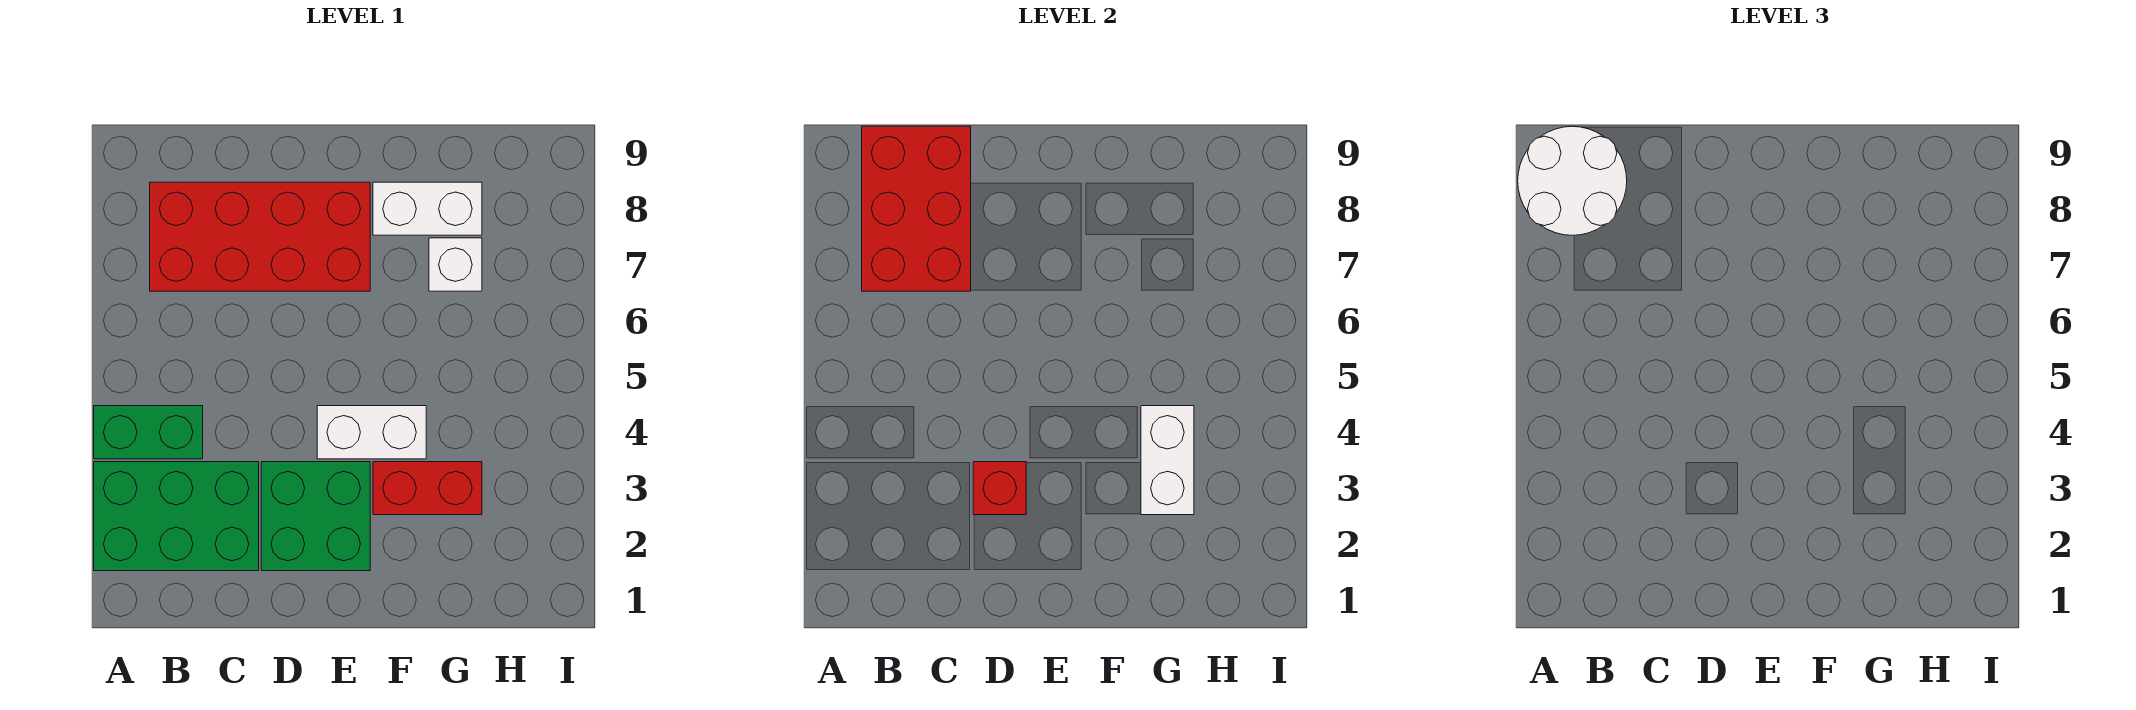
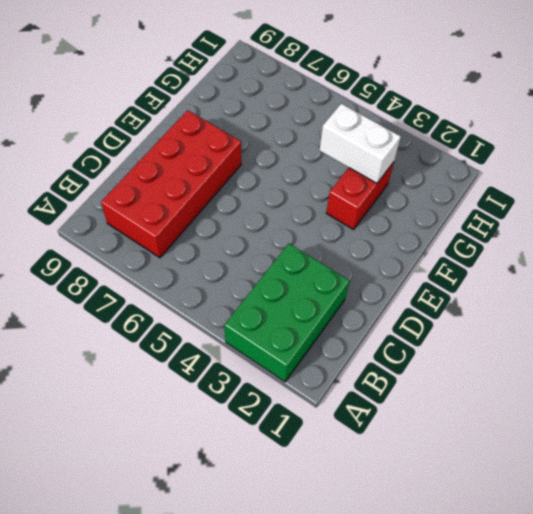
none -> green 1x2 brick [94,406,203,459]
none -> green 2x2 brick [261,462,370,571]
none -> white 1x2 brick [317,406,426,459]

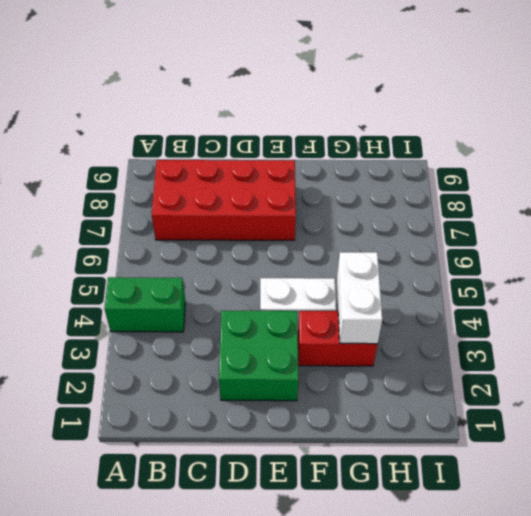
none -> green 2x3 brick [94,462,259,571]
none -> white 1x2 brick [373,182,482,235]
none -> white 1x1 brick [429,238,482,291]

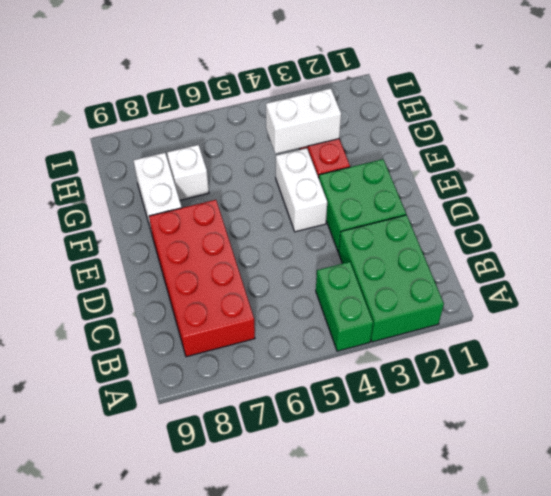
none -> red 2x3 brick [862,126,971,291]
none -> red 1x1 brick [973,462,1026,515]
none -> white 2x2 round brick [1518,126,1627,235]

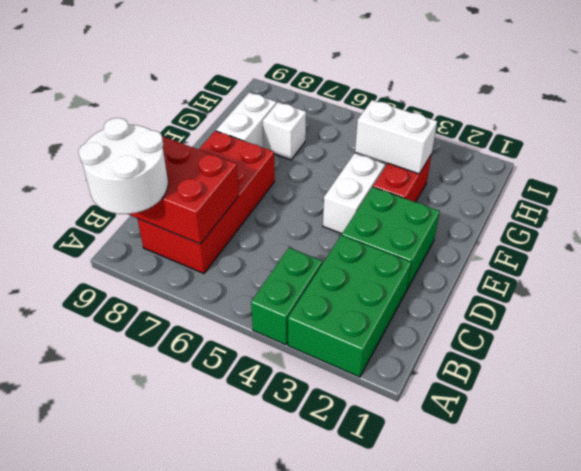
none -> red 1x1 brick [973,462,1026,515]

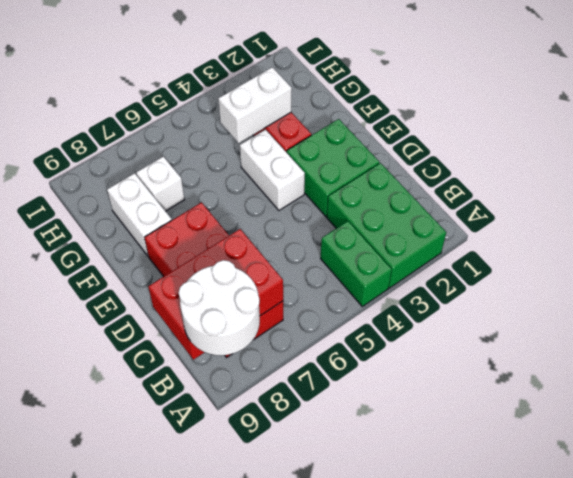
none -> red 1x1 brick [973,462,1026,515]

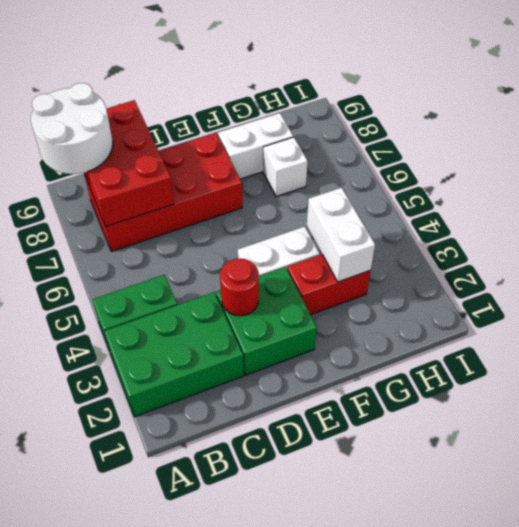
red 1x1 round brick [220,259,259,316] -> red 1x1 brick [973,462,1026,515]

